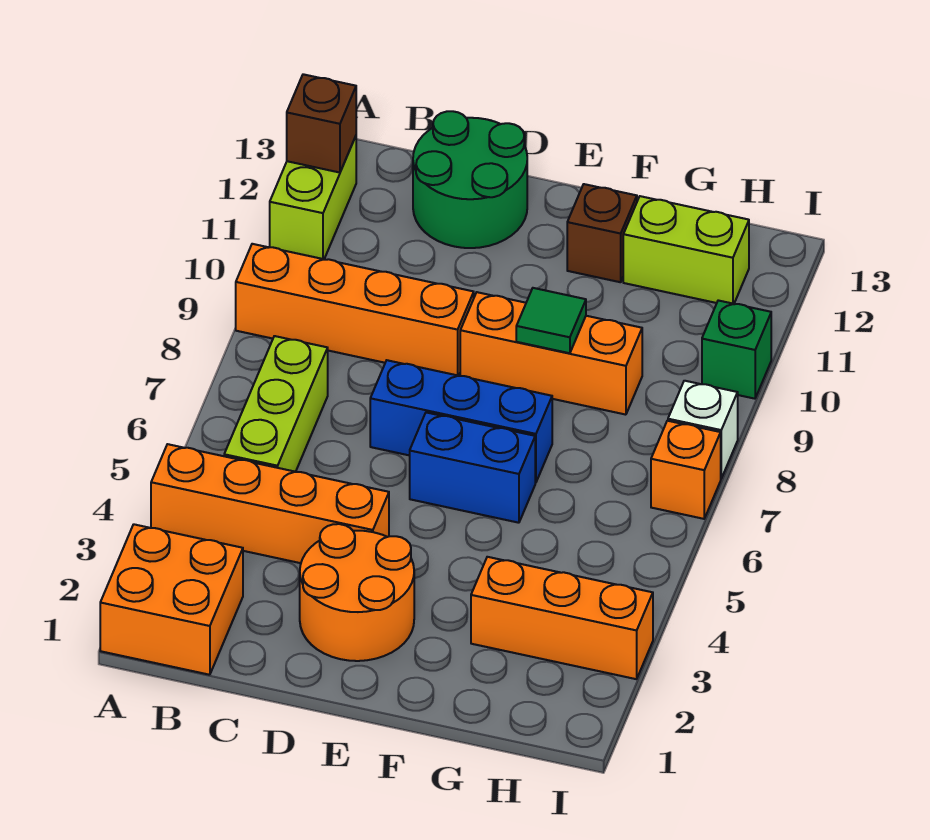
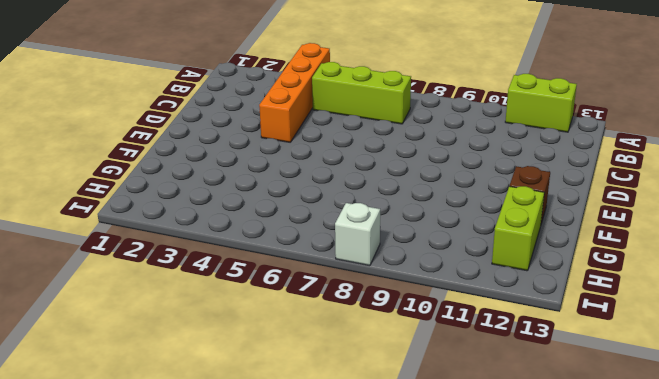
none -> orange 2x2 brick [100,524,243,675]
none -> orange 1x4 brick [236,244,474,376]
none -> green 2x2 round brick [413,111,527,248]

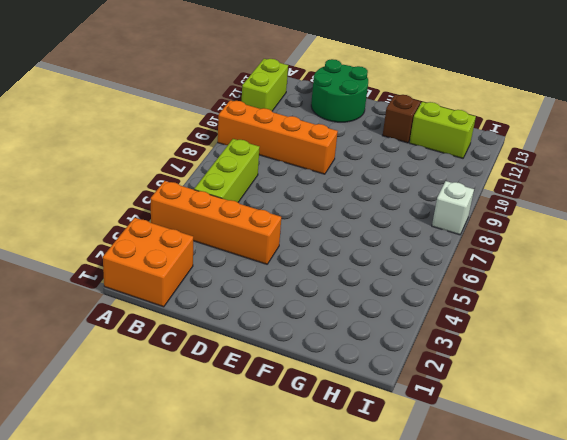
none -> orange 2x2 round brick [300,524,414,661]
none -> blue 1x3 brick [370,360,552,483]
none -> blue 1x2 brick [410,412,535,523]

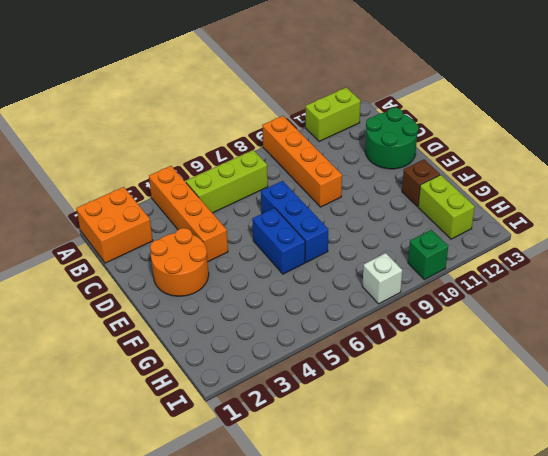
none -> orange 1x3 brick [460,292,642,415]
none -> orange 1x3 brick [471,557,653,679]
none -> orange 1x1 brick [651,421,721,519]

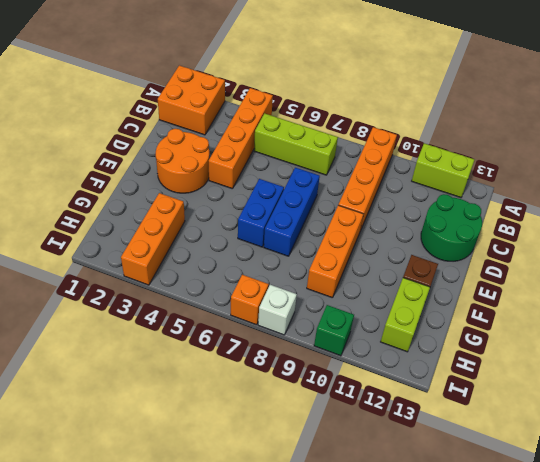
none -> brown 1x1 brick [287,74,356,173]
none -> green 1x1 tile [516,288,586,353]

